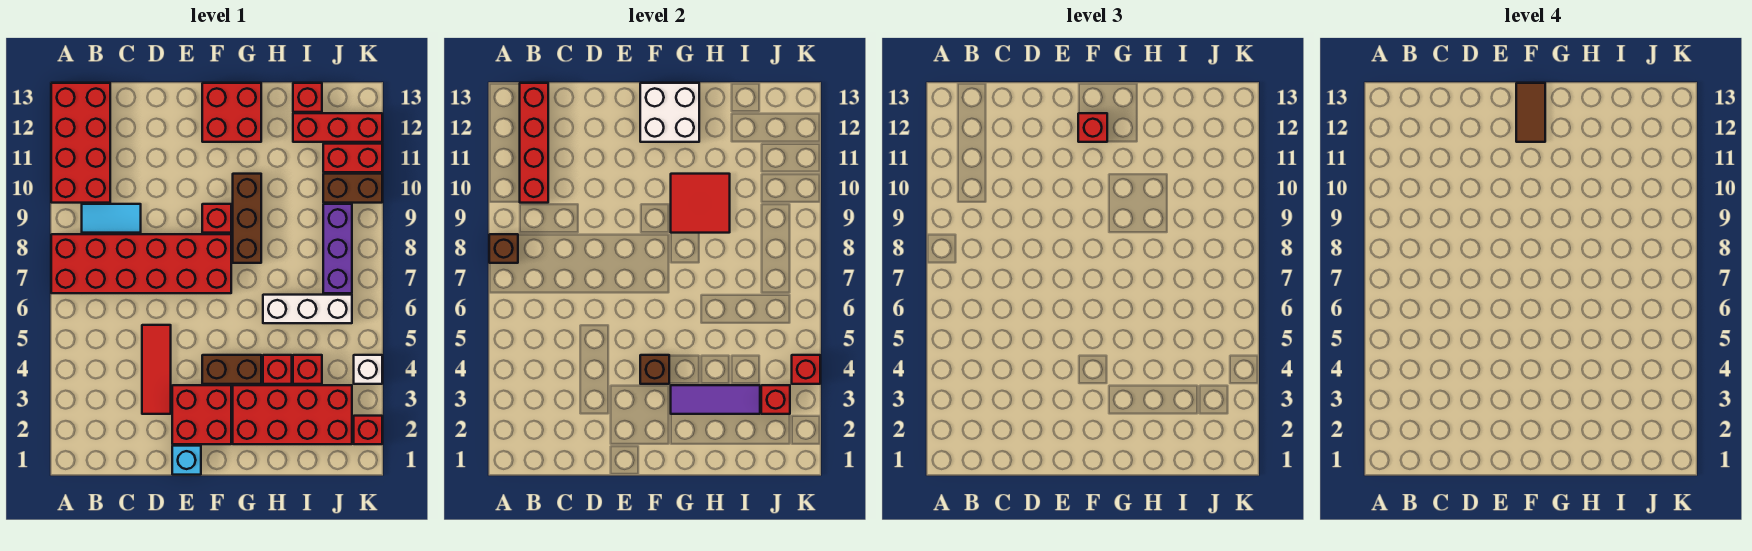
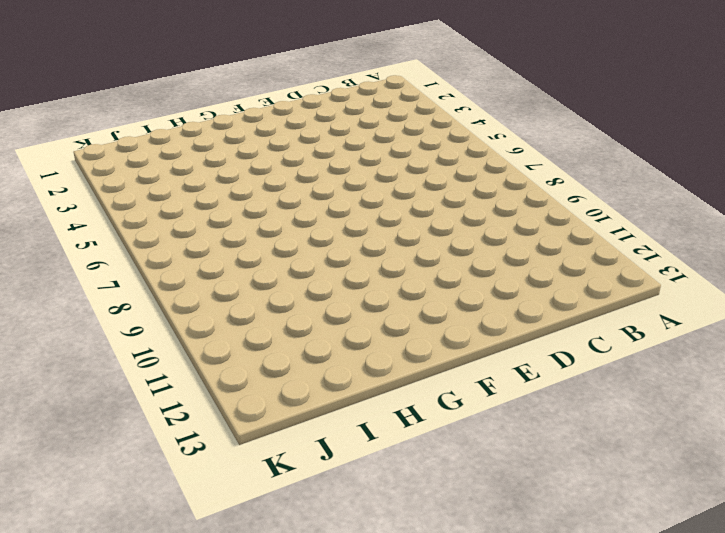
none -> red 2x6 brick [51,234,231,293]
none -> red 2x4 brick [51,83,110,203]
none -> cyan 1x2 tile [82,204,141,233]
none -> red 1x3 tile [142,325,171,414]

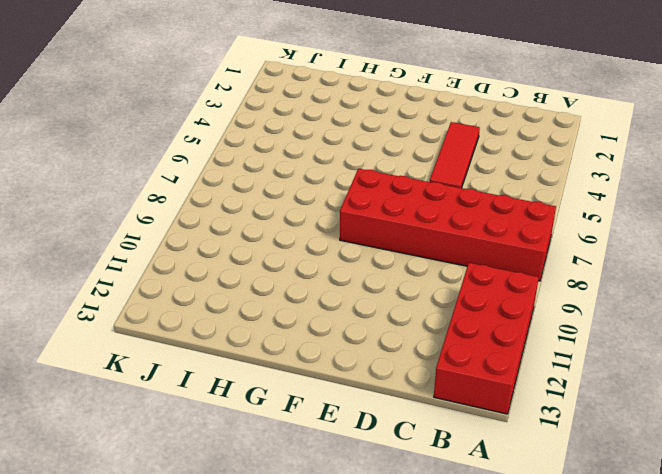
none -> cyan 1x2 tile [82,204,141,233]
none -> cyan 1x1 brick [172,446,201,475]
none -> red 2x2 brick [172,385,231,444]
none -> brown 1x2 brick [202,355,261,384]

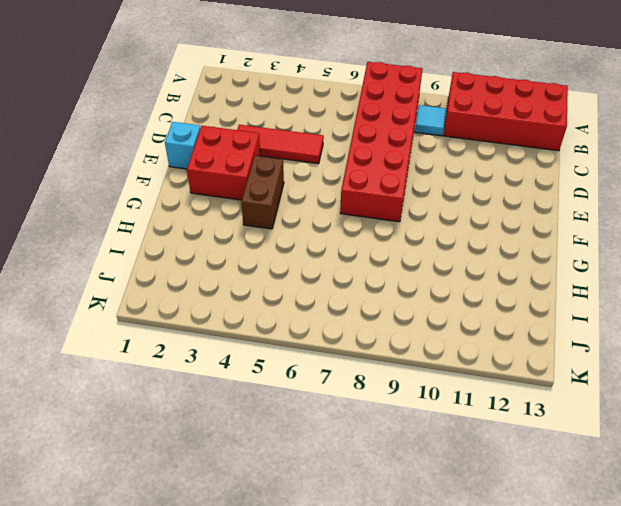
cyan 1x1 tile [415,105,446,136] -> cyan 1x2 tile [82,204,141,233]
none -> red 1x1 brick [202,204,231,233]
none -> red 2x2 brick [202,83,261,142]
none -> red 2x4 brick [233,385,352,444]
none -> brown 1x3 brick [233,174,261,263]

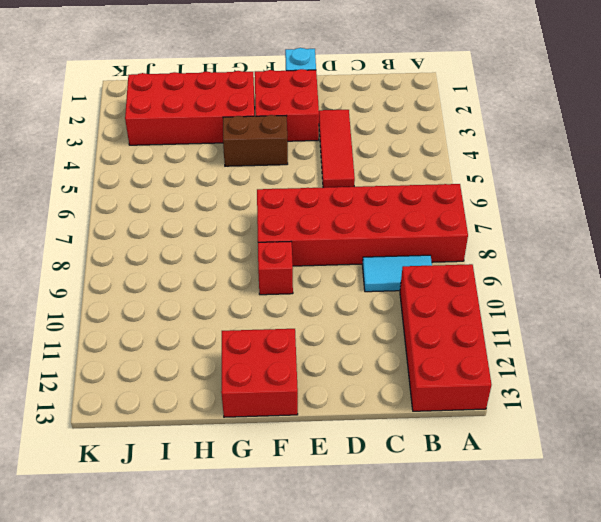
none -> brown 1x3 brick [233,174,261,263]
none -> red 1x1 brick [263,355,292,384]
none -> white 1x3 brick [263,295,352,323]
none -> red 1x1 brick [293,355,322,384]

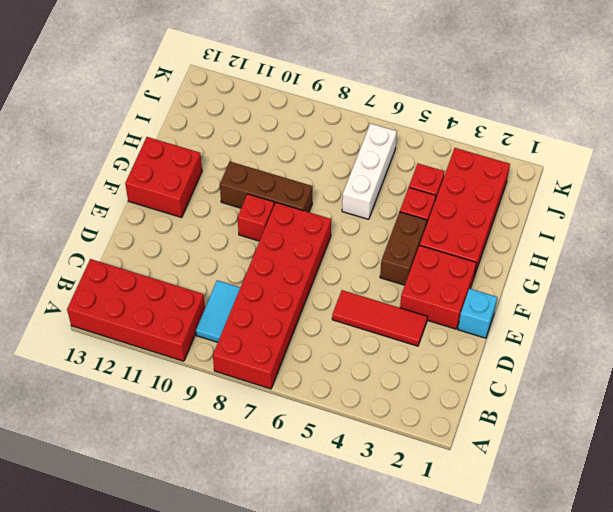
none -> red 1x3 brick [293,113,382,142]
none -> red 1x1 brick [293,83,322,112]
none -> purple 1x3 brick [323,204,352,293]
none -> brown 1x2 brick [323,174,382,203]

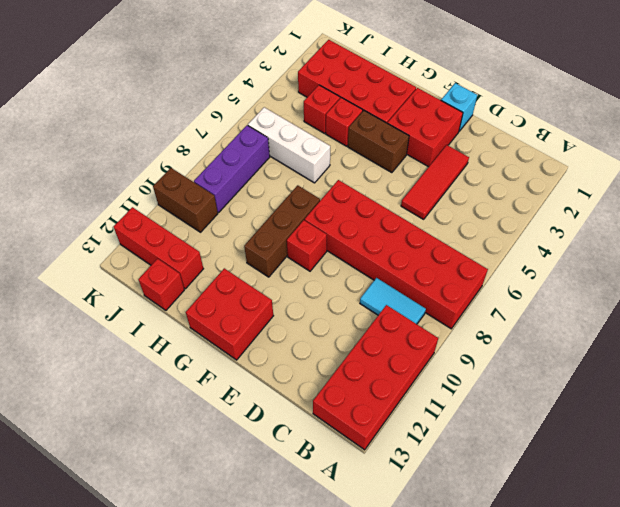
none -> red 1x2 brick [323,144,382,172]
none -> red 1x1 brick [354,416,382,444]
none -> white 1x1 brick [354,355,382,384]
none -> brown 1x1 brick [489,234,518,263]

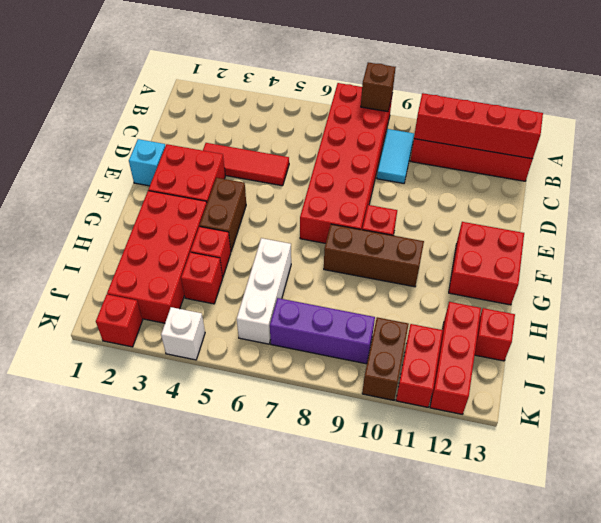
none -> brown 1x1 brick [640,355,669,384]
none -> white 2x2 brick [640,83,699,142]
none -> purple 1x3 tile [671,385,760,414]
none -> red 2x2 tile [671,174,730,233]

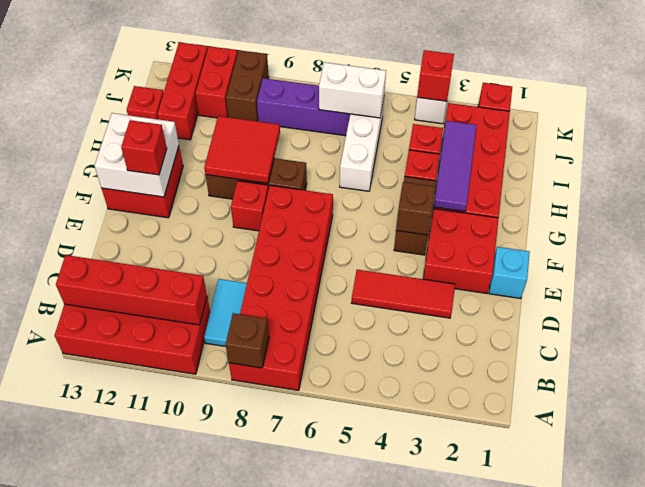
white 1x2 brick [319,62,386,118] -> none
none -> red 1x1 brick [761,385,790,414]
none -> brown 1x2 tile [1516,83,1545,142]

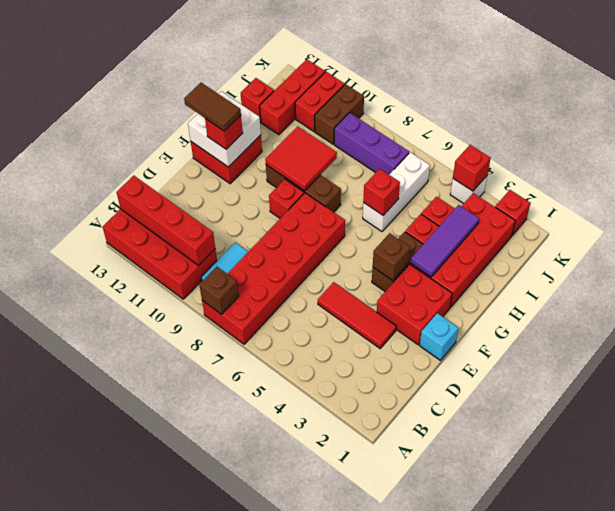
red 1x1 brick [363,169,400,215] -> red 1x1 brick moved to [761,385,790,414]

